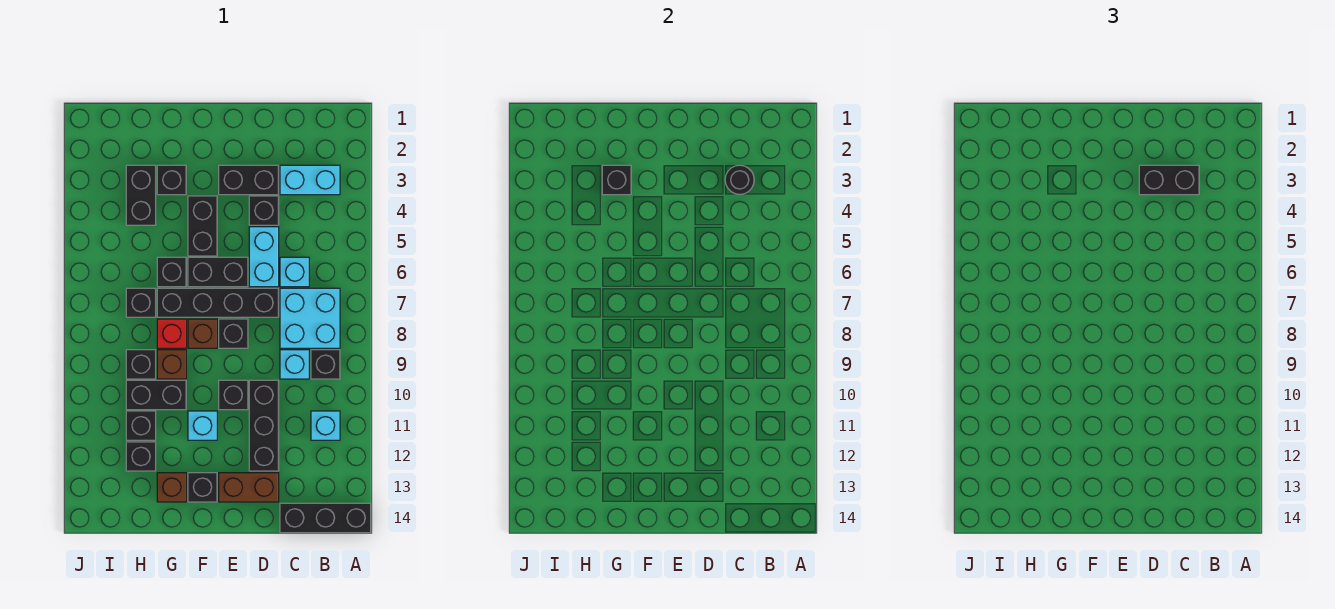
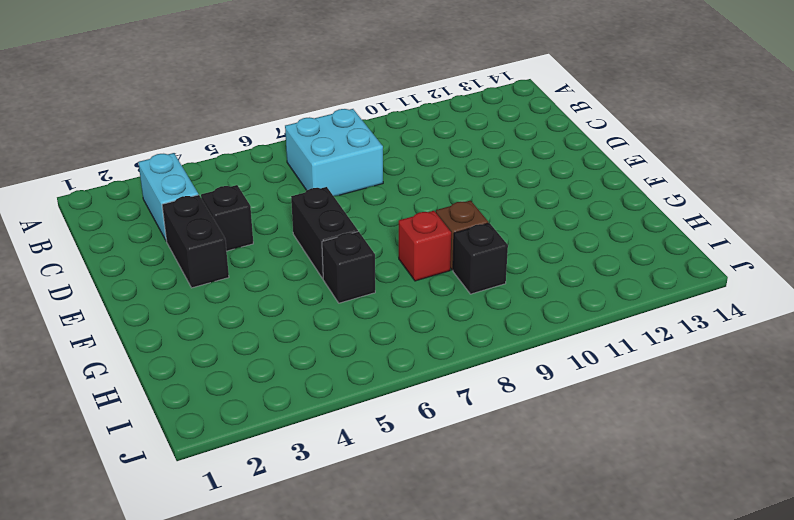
none -> black 1x3 brick [280,503,371,533]
none -> black 1x1 brick [311,350,340,379]
none -> cyan 1x1 brick [311,411,340,440]
none -> cyan 1x1 brick [280,257,309,287]

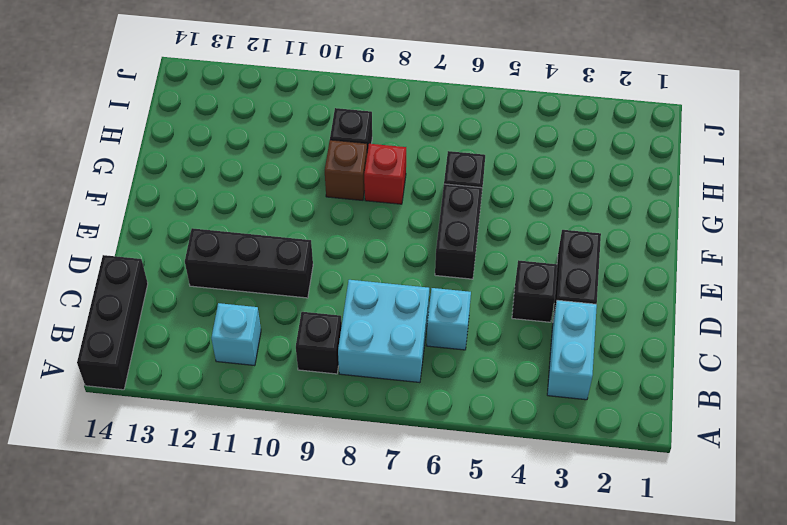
none -> cyan 1x1 brick [280,350,309,379]
none -> cyan 1x2 brick [249,227,279,287]
none -> black 1x4 brick [157,288,279,317]
none -> brown 1x2 brick [219,473,279,502]

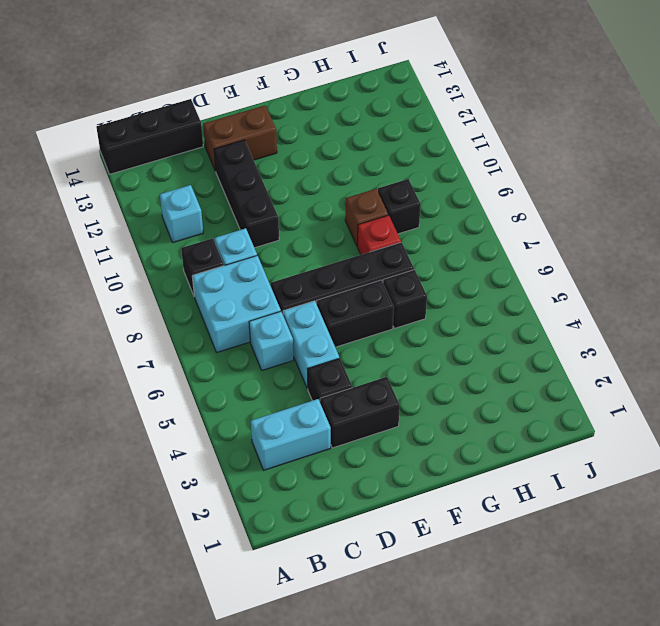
none -> black 1x1 brick [219,319,248,348]
none -> black 1x1 brick [219,380,248,410]
none -> black 1x2 brick [188,196,217,256]
none -> brown 1x1 brick [188,319,217,348]

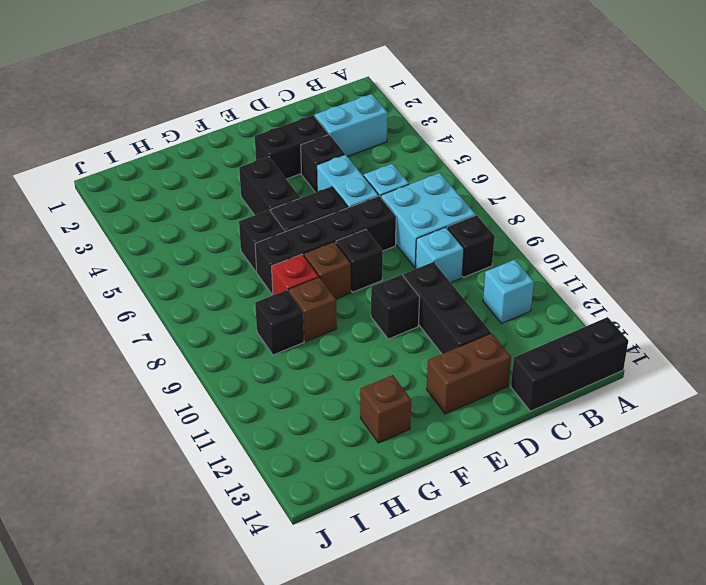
none -> cyan 1x1 brick [188,411,217,440]
none -> black 1x1 brick [188,473,217,502]
none -> black 1x1 brick [157,165,186,195]
none -> black 1x2 brick [126,380,186,410]

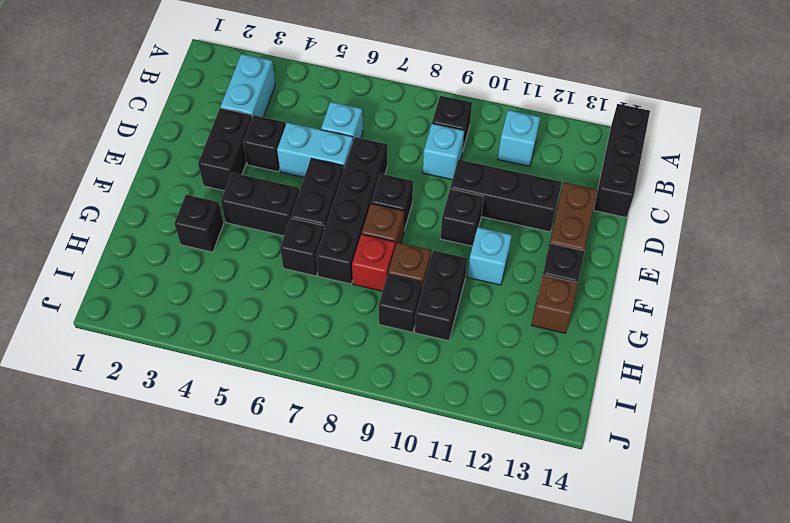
none -> cyan 2x2 brick [280,288,340,348]
none -> black 1x2 brick [126,165,156,225]
none -> black 1x1 brick [126,288,156,317]
none -> black 1x1 brick [126,411,156,440]

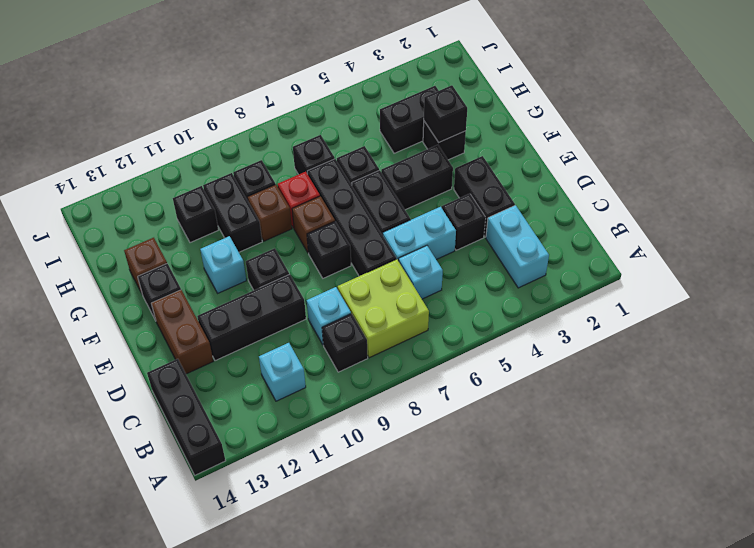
lime 2x2 brick [338,259,429,358] -> cyan 2x2 brick [280,288,340,348]
none -> black 1x1 brick [126,442,156,471]
none -> black 1x1 round brick [725,165,754,194]
none -> black 1x2 brick [1139,165,1199,195]

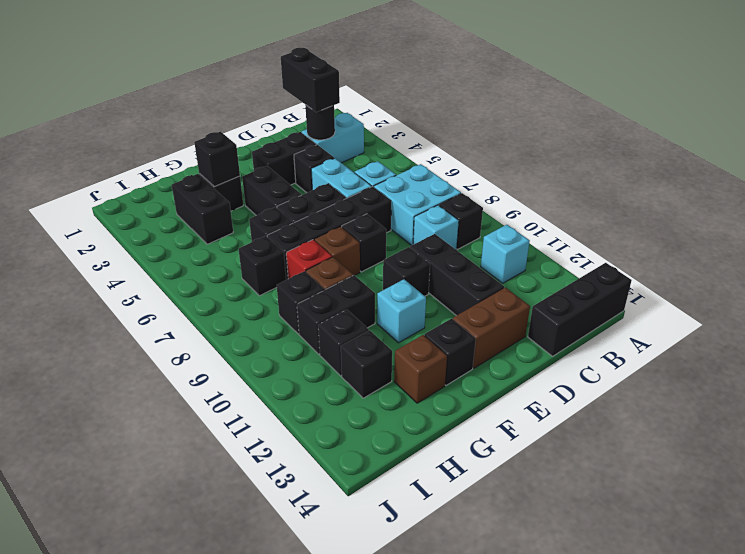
black 1x2 brick [281,47,340,112] -> black 1x2 brick turned to [1139,165,1199,195]

